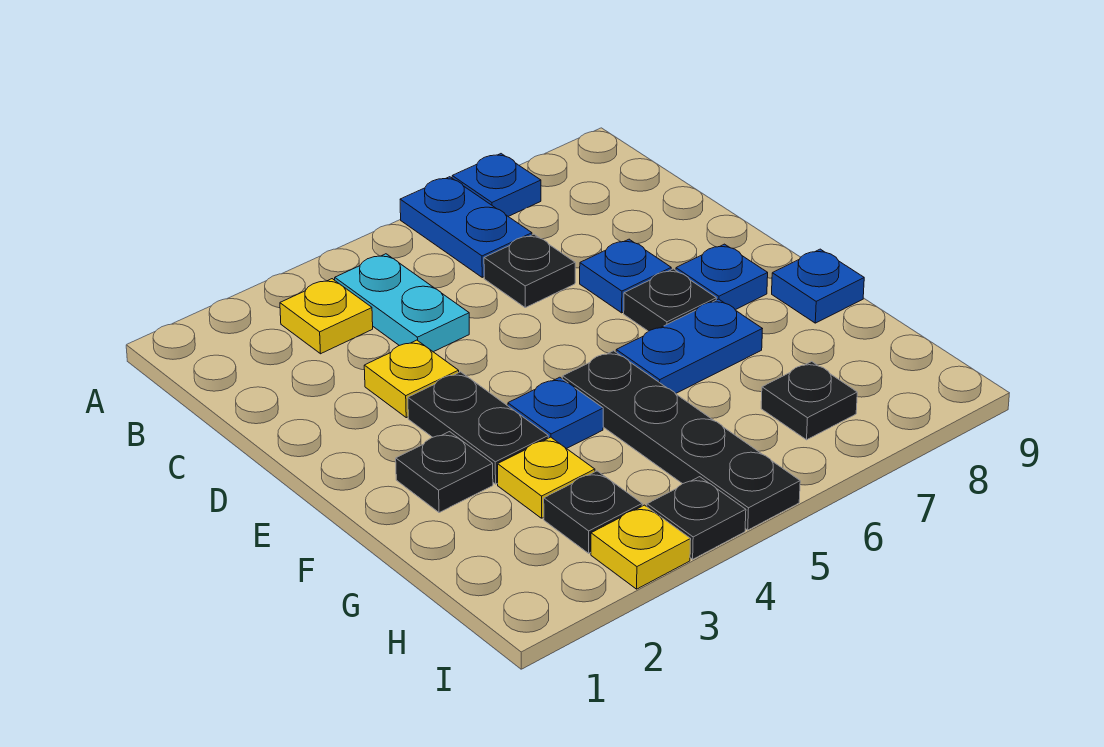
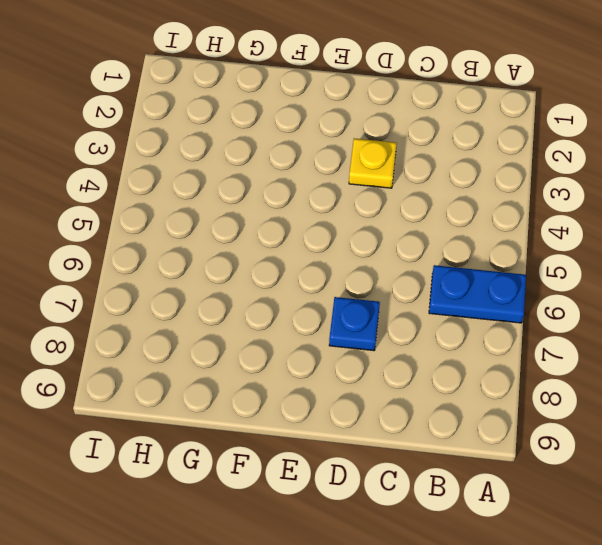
none -> blue 1x1 plate [452,154,541,217]
none -> yellow 1x1 plate [280,279,373,354]
none -> cyan 1x2 plate [335,254,469,352]

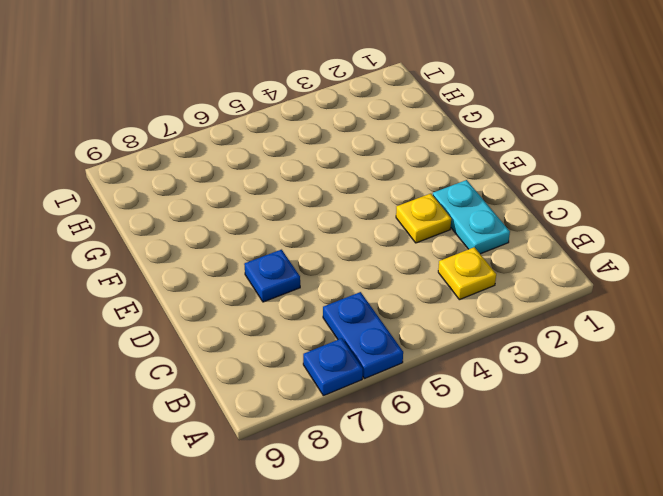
cyan 1x2 plate [433,180,510,254] -> cyan 1x2 plate moved to [335,254,469,352]
none -> black 1x1 plate [484,234,575,308]
none -> black 1x2 plate [408,372,548,484]
none -> black 1x1 plate [624,269,716,331]

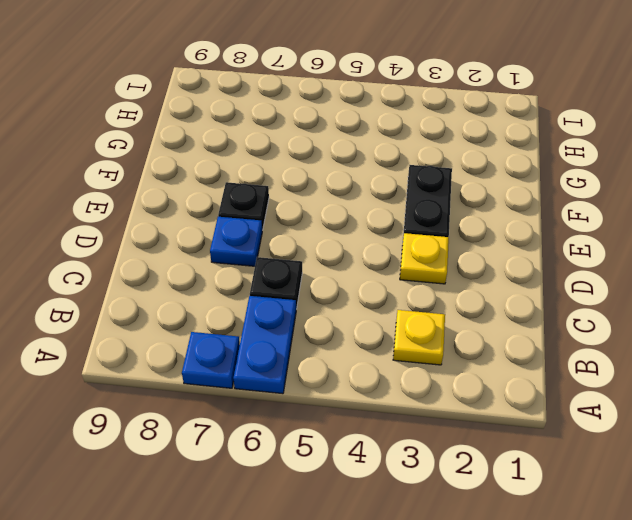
none -> cyan 1x2 plate [335,254,469,352]
none -> blue 1x1 plate [676,244,768,310]
none -> black 1x1 plate [396,432,493,513]

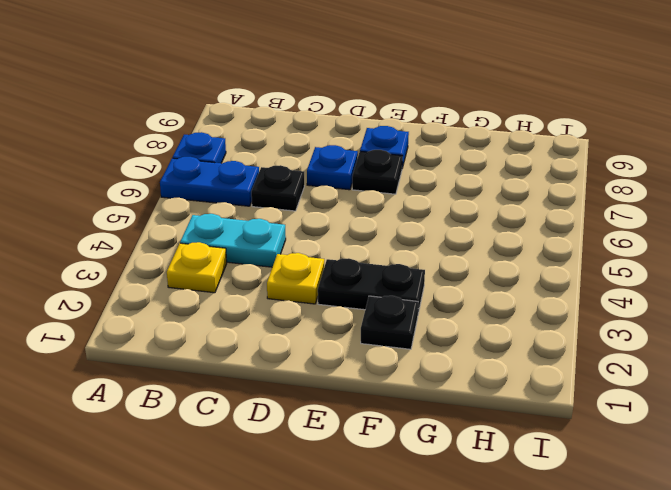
none -> blue 1x1 plate [508,377,603,449]
none -> black 1x4 plate [562,351,800,530]
none -> blue 1x2 plate [616,299,762,394]

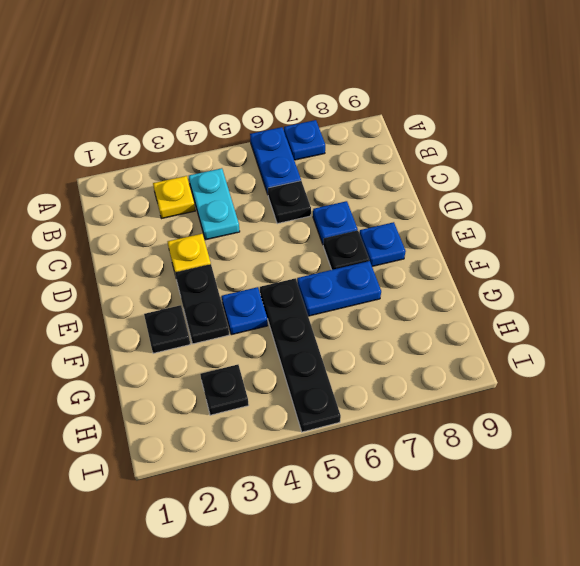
none -> blue 1x1 plate [772,249,864,323]
none -> yellow 1x1 plate [498,437,595,518]
none -> black 1x1 plate [761,362,857,440]

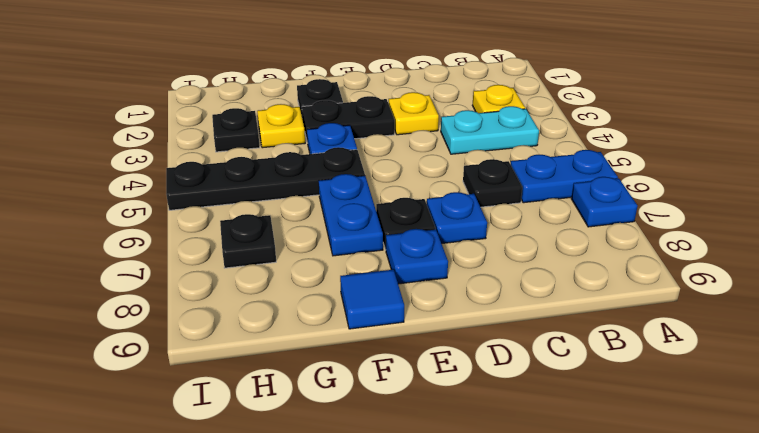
blue 1x1 tile [340,270,404,329] -> blue 1x1 plate [772,249,864,323]
none -> yellow 1x1 plate [591,505,691,589]
none -> black 1x1 plate [647,477,746,559]

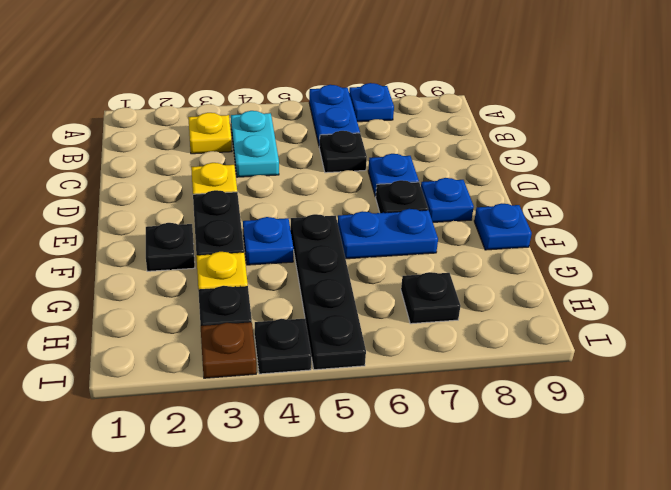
brown 1x1 plate [201,322,256,378] -> yellow 1x1 plate [591,505,691,589]

